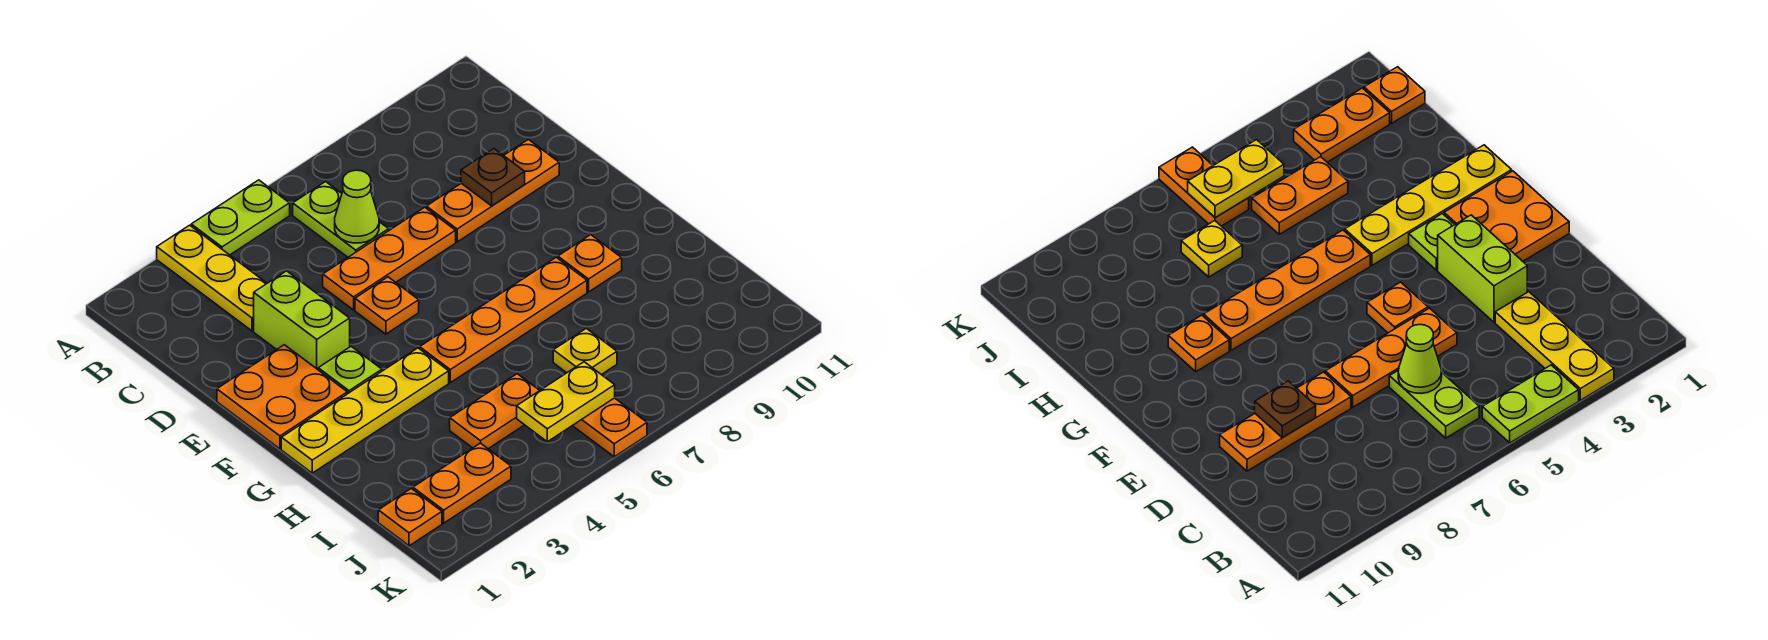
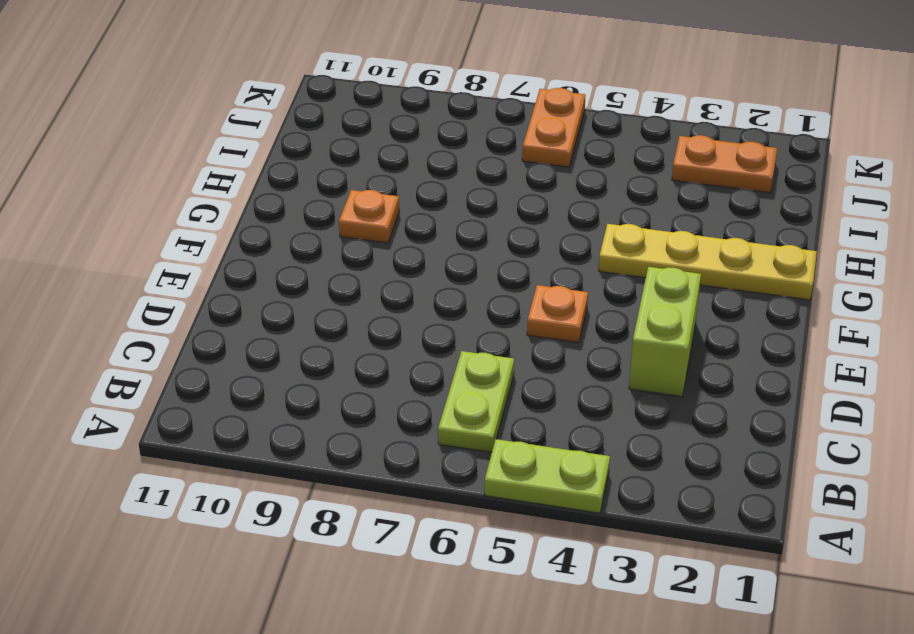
none -> yellow 1x3 plate [157,225,267,331]
none -> orange 1x3 plate [323,207,456,310]
none -> orange 1x3 plate [426,139,559,242]

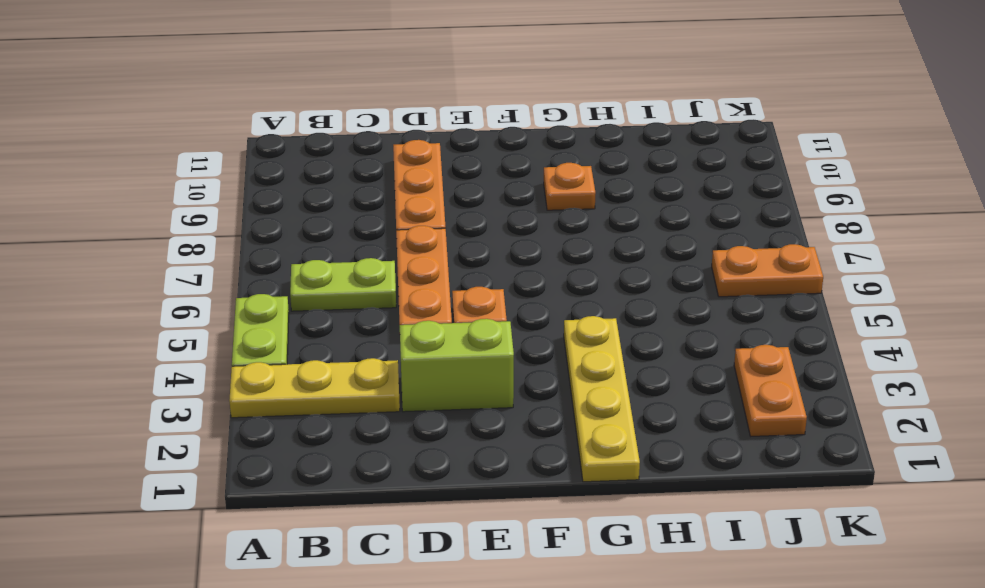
none -> orange 2x2 plate [217,345,347,449]
none -> lime 1x1 plate [318,346,382,394]
none -> orange 1x4 plate [420,257,587,383]

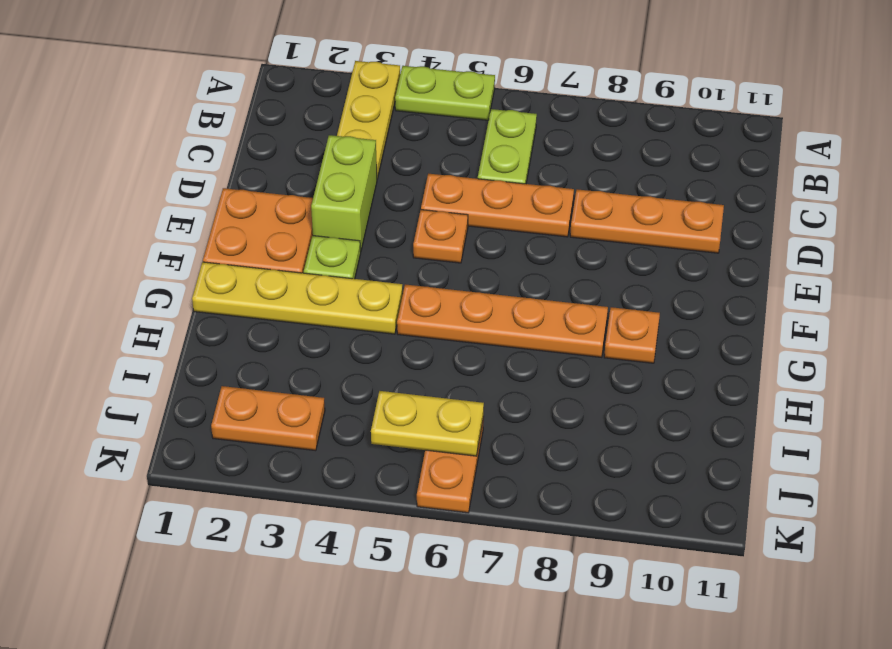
none -> orange 1x2 plate [450,374,540,449]
none -> yellow 1x1 plate [553,328,617,375]
none -> orange 1x1 plate [378,488,442,546]

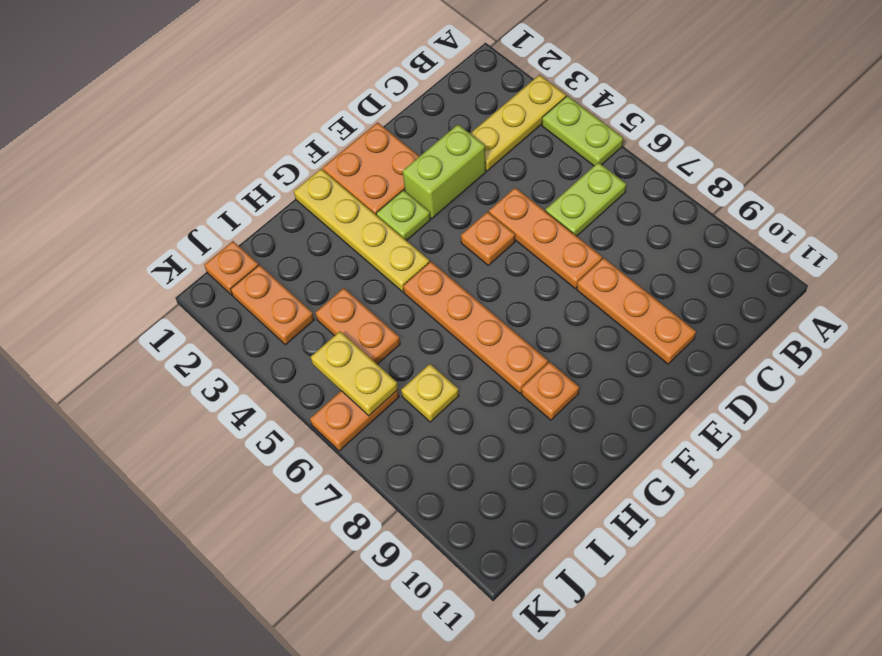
none -> lime 1x1 cone [335,170,379,243]
none -> brown 1x1 plate [461,149,525,206]

